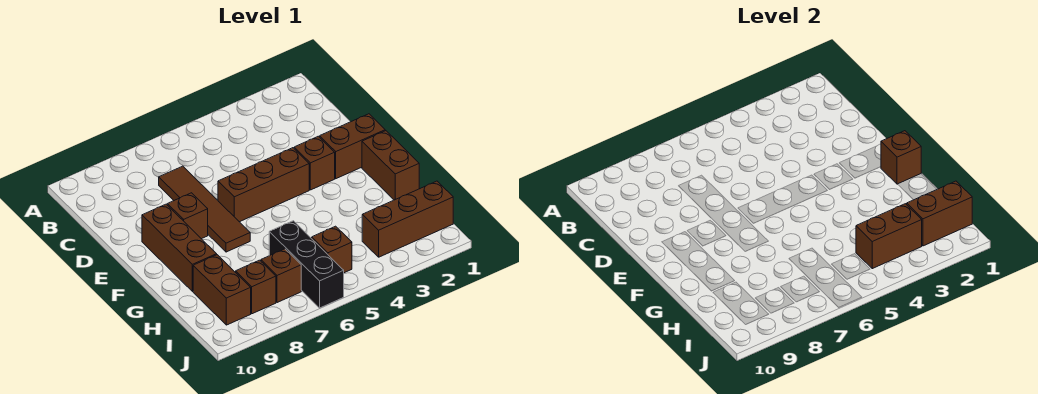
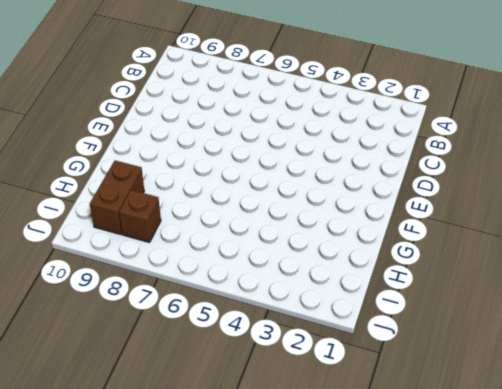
none -> brown 1x4 tile [159,166,250,252]
none -> brown 1x2 brick [320,114,385,179]
none -> brown 1x1 brick [294,136,335,190]

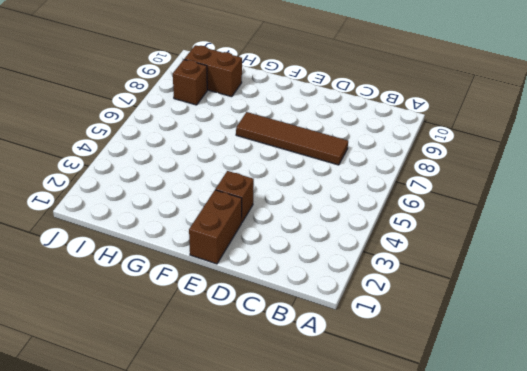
none -> brown 1x3 brick [218,148,309,222]
none -> brown 1x1 brick [167,193,208,239]
none -> brown 1x3 brick [142,204,217,291]

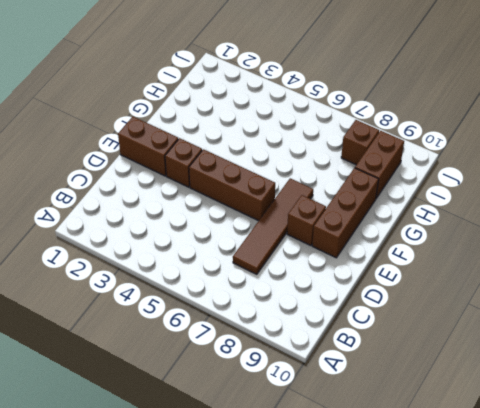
none -> brown 1x2 brick [362,131,419,200]
none -> black 1x3 brick [269,221,344,308]
none -> brown 1x3 brick [362,181,453,257]

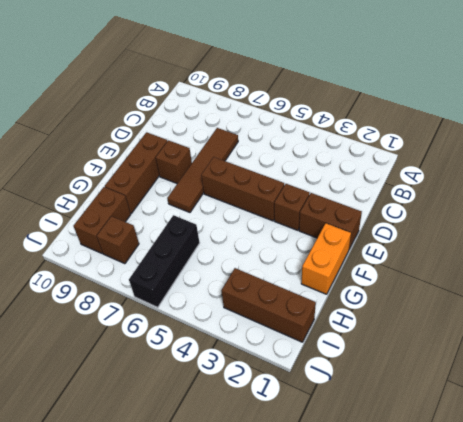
orange 1x2 brick [301,223,351,294] -> brown 1x2 brick [362,131,419,200]
none -> brown 1x1 brick [312,226,352,273]
none -> brown 1x1 brick [261,249,301,303]
none -> brown 1x1 brick [881,131,921,184]

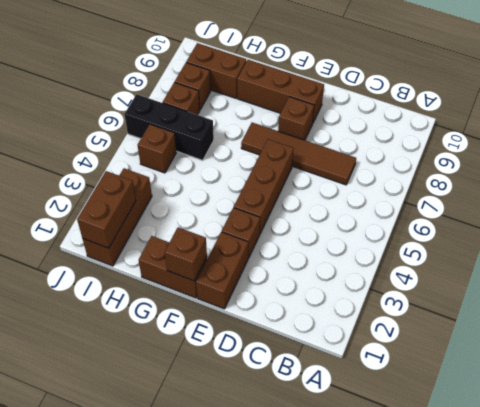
none -> brown 1x2 brick [856,204,922,269]

